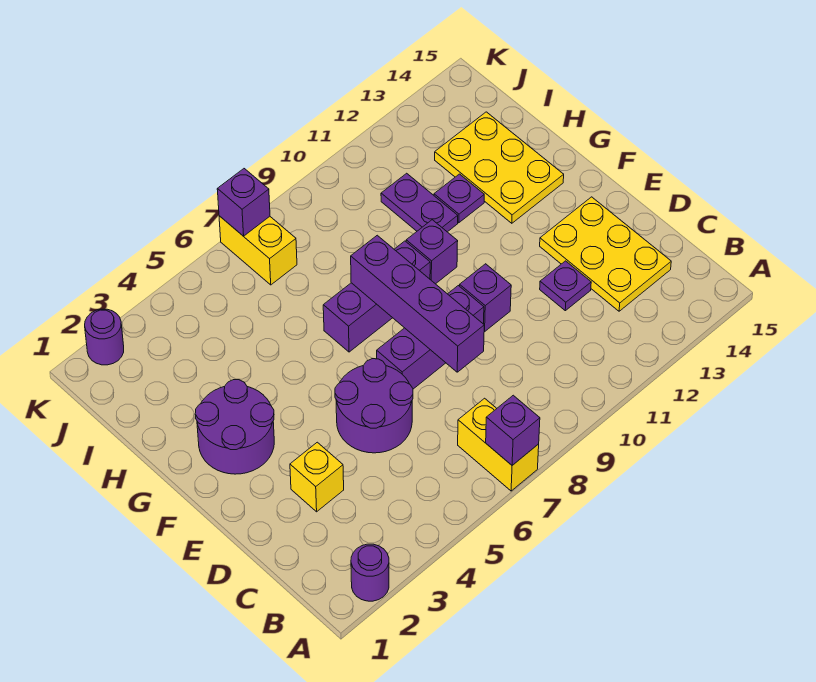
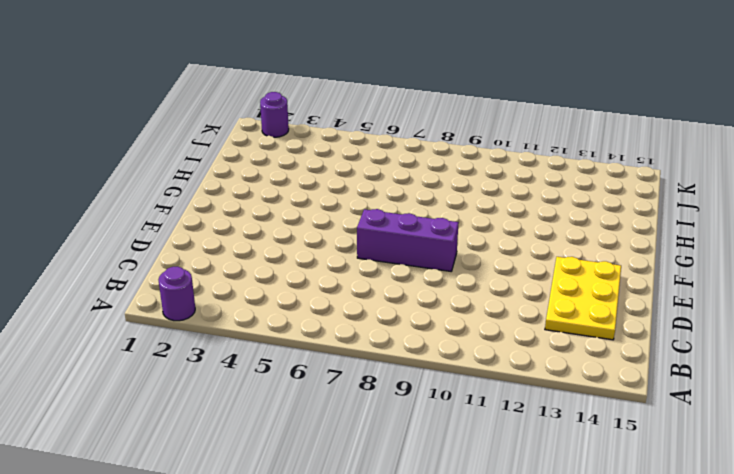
none -> yellow 1x2 brick [458,398,539,491]
none -> yellow 1x1 brick [290,442,344,512]
none -> purple 2x2 round brick [335,359,413,453]

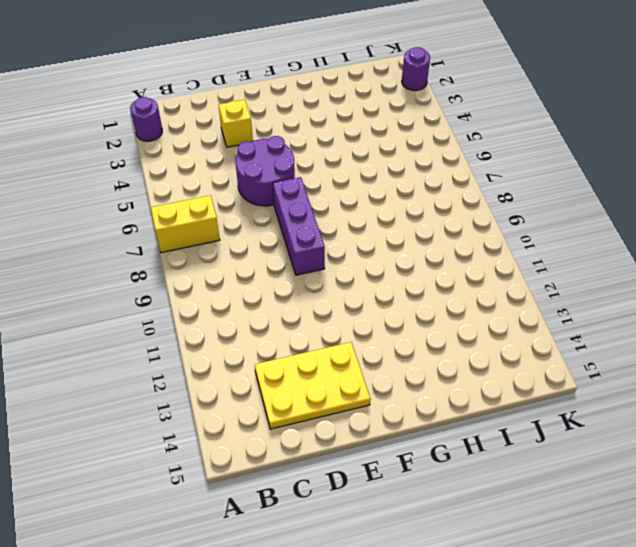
none -> purple 1x1 plate [540,261,591,311]
none -> purple 1x1 brick [460,264,511,331]
none -> purple 2x2 round brick [195,380,274,474]

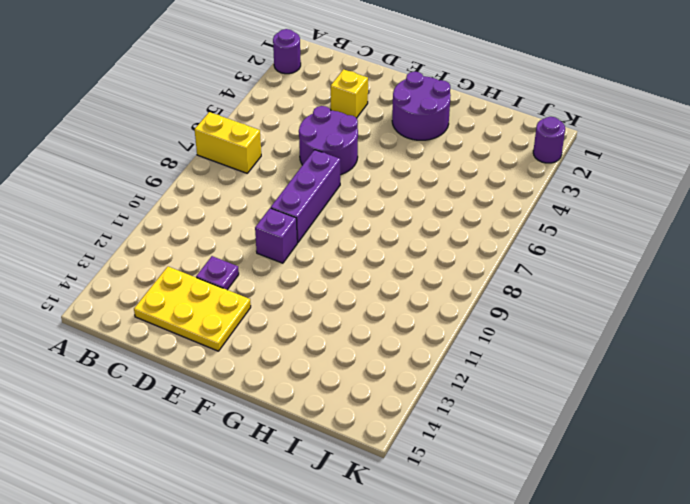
none -> purple 1x3 brick [323,241,430,352]
none -> purple 1x1 brick [406,220,458,284]
none -> yellow 2x3 plate [435,112,564,223]

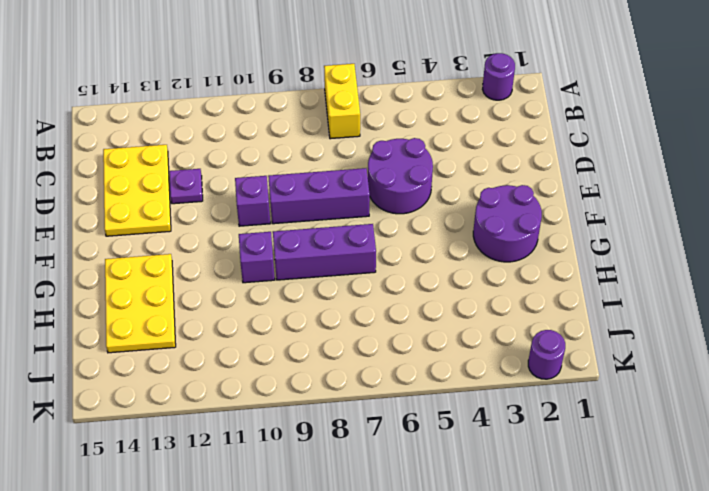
none -> yellow 1x1 brick [290,442,344,512]
none -> purple 1x2 plate [381,173,458,232]
none -> purple 1x1 plate [434,174,484,223]

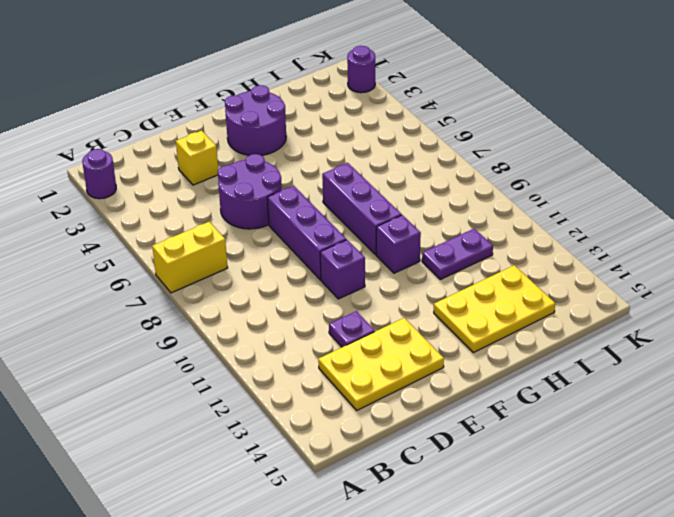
none -> purple 1x1 plate [434,174,484,223]
none -> yellow 1x2 brick [219,216,297,285]
none -> purple 1x1 brick [486,395,540,465]

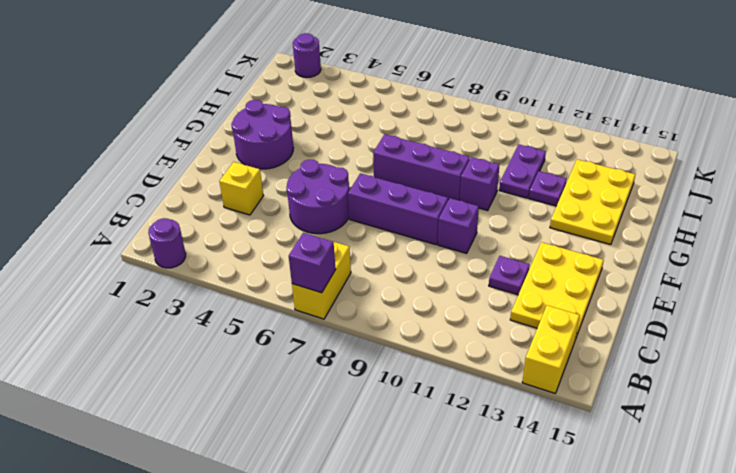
yellow 1x2 brick [522,305,580,393] -> yellow 1x2 brick moved to [219,216,297,285]
none -> purple 1x4 brick [351,235,485,372]
none -> purple 1x1 brick [217,169,270,236]

